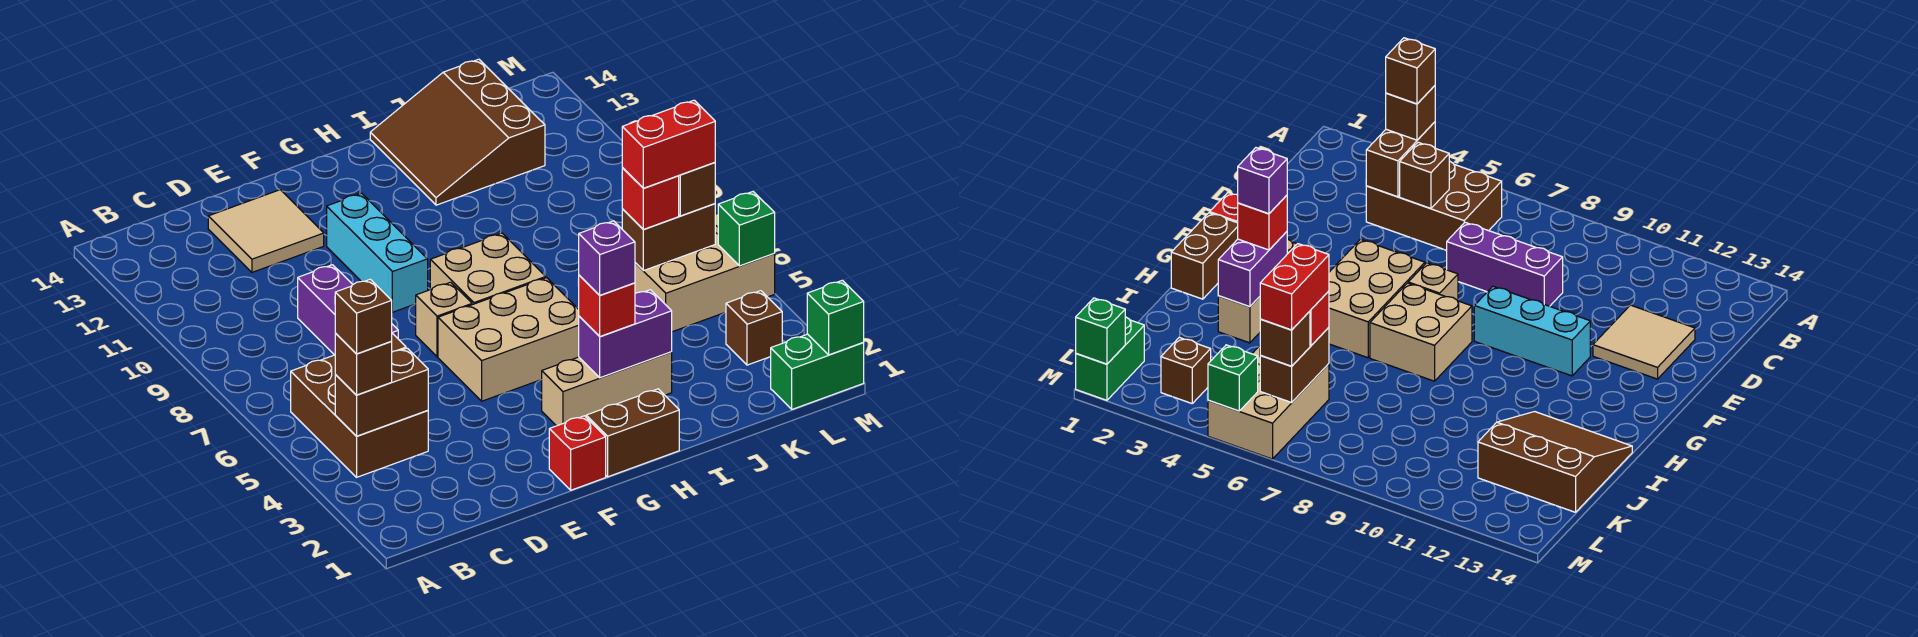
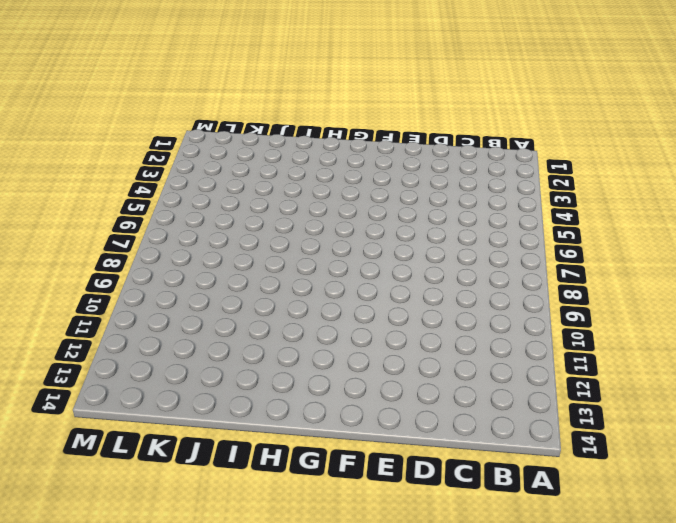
none -> brown 2x3 brick [291,355,428,477]
none -> purple 1x3 brick [298,265,398,355]
none -> tan 2x2 tile [208,190,324,272]

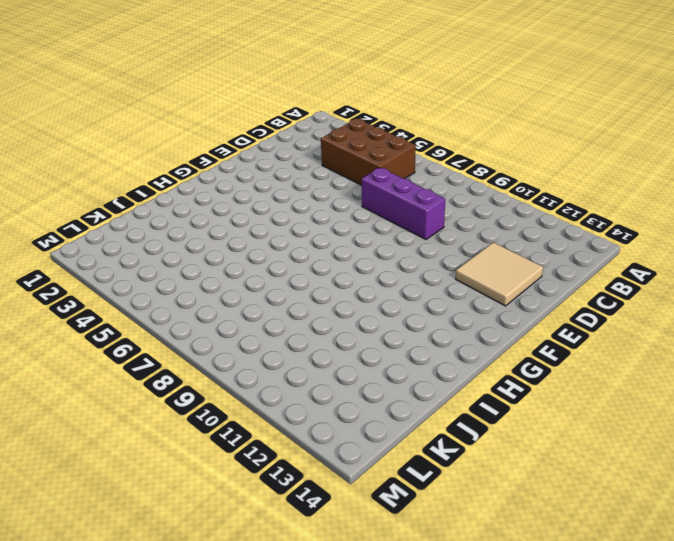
none -> red 1x1 brick [549,416,606,490]
none -> tan 2x3 brick [438,278,579,401]
none -> tan 1x1 brick [416,282,472,357]

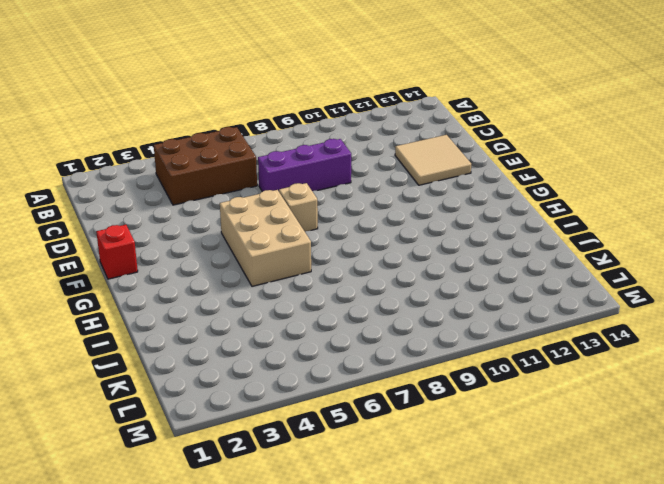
none -> cyan 1x3 brick [327,193,428,312]
none -> brown 1x2 brick [586,389,679,477]
none -> tan 1x3 brick [542,352,672,426]

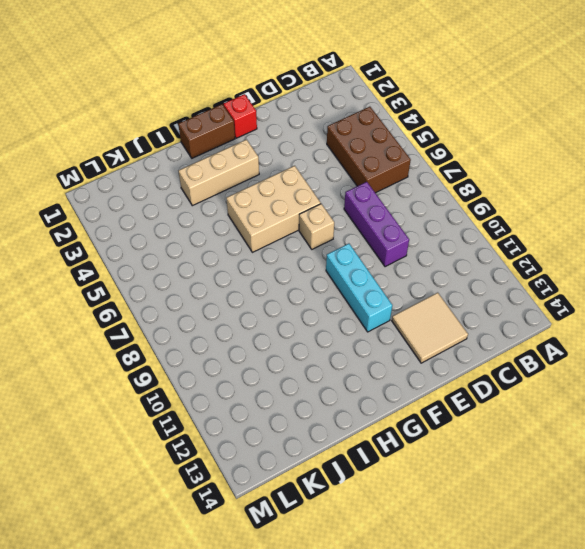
none -> tan 2x2 brick [430,233,546,305]
none -> brown 3x3 slope [370,59,545,205]
none -> tan 2x3 brick [635,213,775,332]

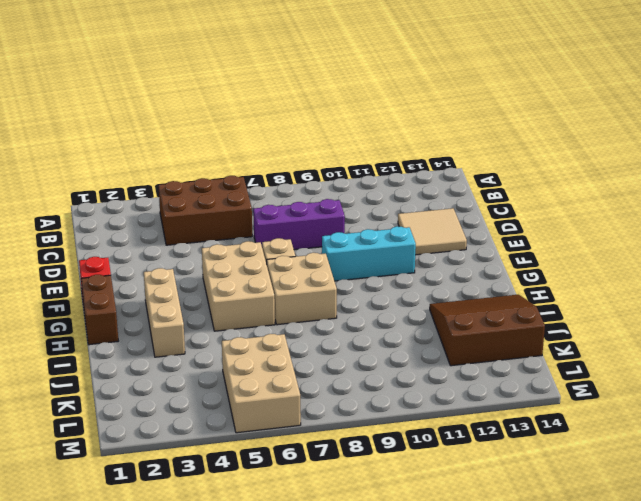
none -> green 1x2 brick [771,334,864,409]
none -> brown 1x1 brick [726,291,782,365]
none -> brown 1x2 brick [335,348,428,436]

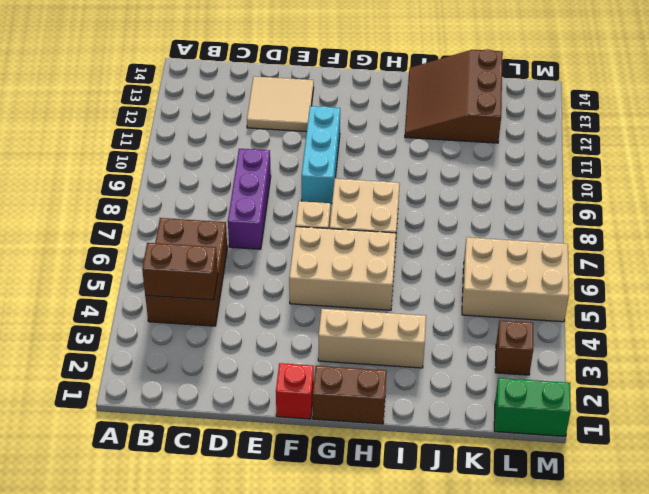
none -> brown 1x1 brick [1400,142,1449,209]
none -> purple 1x2 brick [579,290,672,378]
none -> brown 1x2 brick [622,204,715,271]

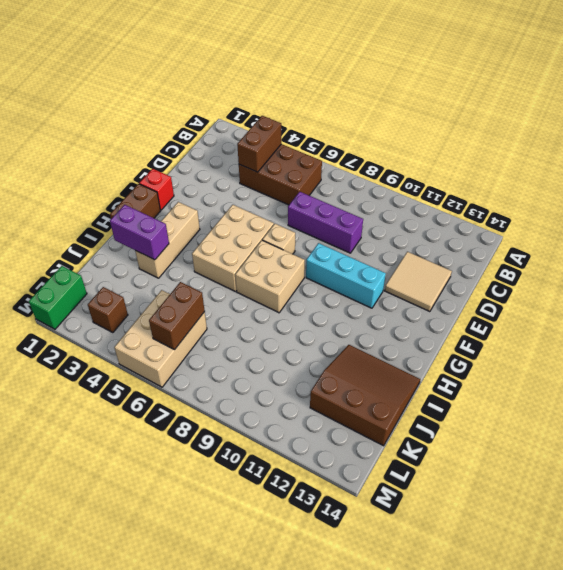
purple 1x2 brick [110,205,169,260] -> purple 1x2 brick turned to [579,290,672,378]
none -> brown 1x1 brick [1400,142,1449,209]
none -> green 1x1 brick [807,280,864,355]
none -> green 1x1 brick [718,192,775,266]

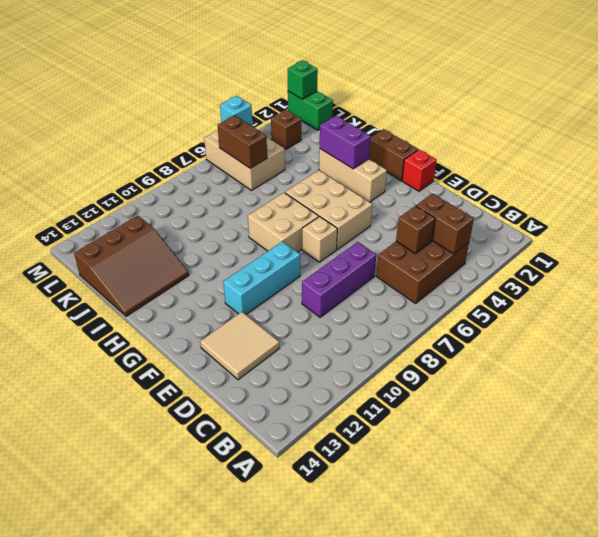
cyan 1x1 brick [220,96,253,126] -> green 1x1 brick [718,192,775,266]
none -> brown 1x1 brick [335,334,392,395]
none -> red 1x1 brick [578,275,635,336]
none -> red 1x1 brick [622,168,679,229]

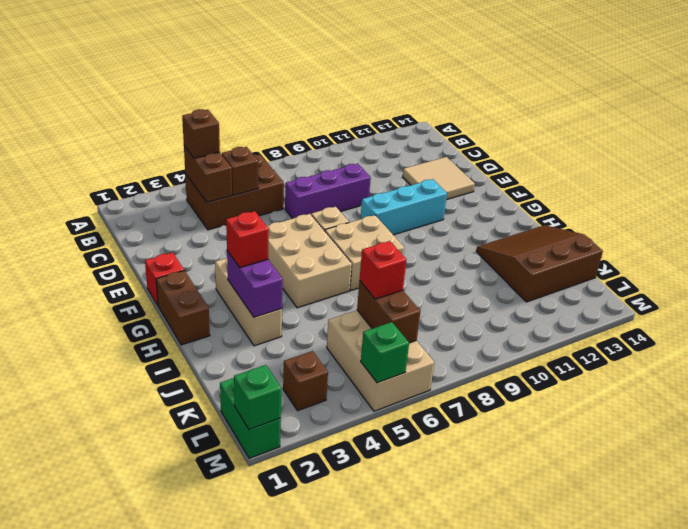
none -> brown 1x1 brick [679,162,715,216]
none -> brown 1x1 brick [335,279,392,354]
none -> purple 1x1 brick [579,221,635,295]

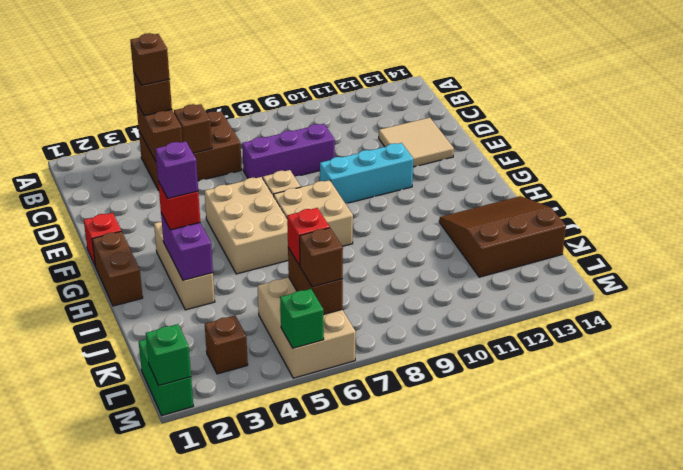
none -> red 1x2 brick [622,100,715,188]

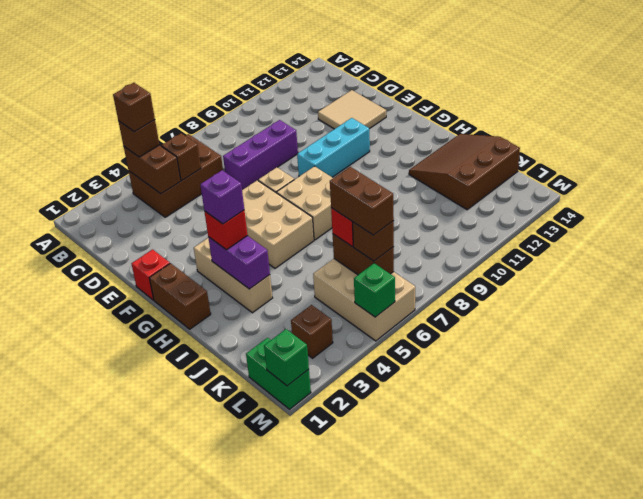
brown 1x2 brick [330,167,394,235] -> red 1x2 brick [622,100,715,188]

